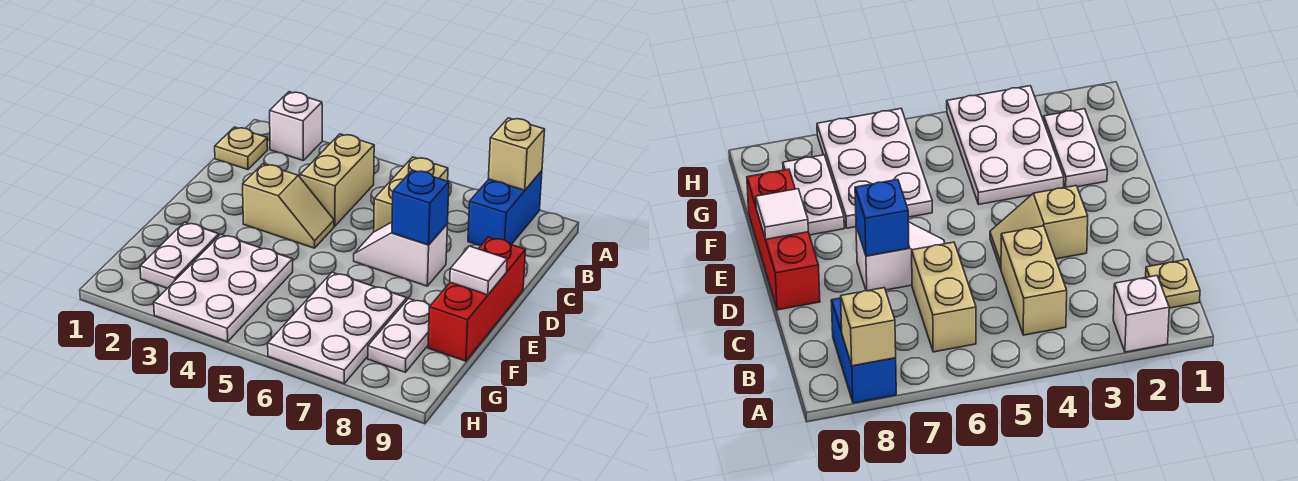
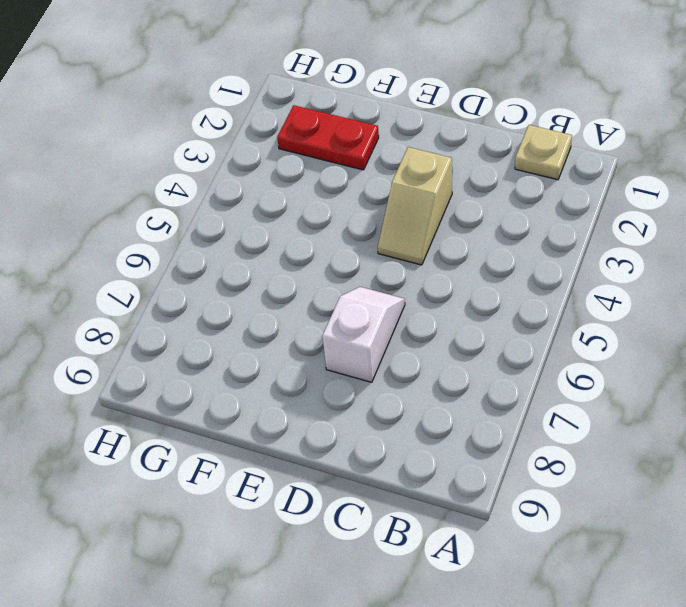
red 1x2 plate [277,105,379,170] -> white 1x2 plate [140,222,219,288]
none -> white 1x1 brick [270,92,322,160]
none -> blue 1x2 brick [468,171,542,246]
none -> tan 1x2 brick [300,134,374,226]

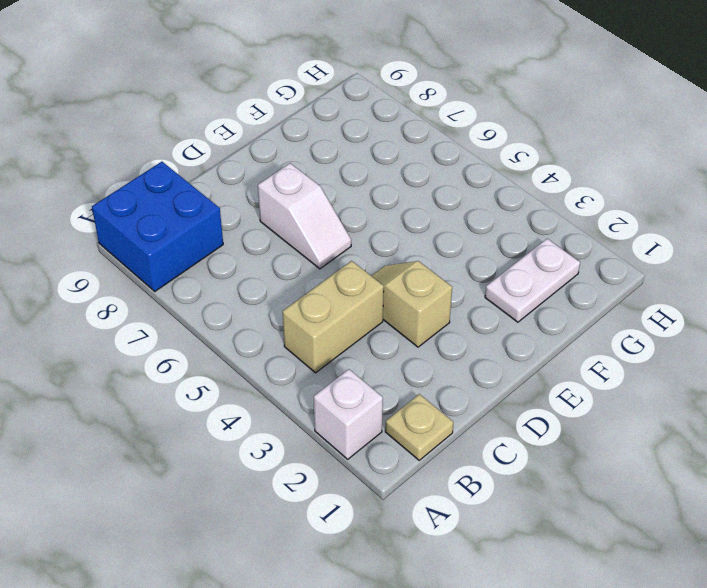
blue 2x2 brick [92,162,223,291] -> blue 1x2 brick [468,171,542,246]
none -> tan 1x2 brick [374,157,448,232]
none -> red 1x3 brick [428,237,526,361]
none -> white 2x3 plate [154,234,293,342]

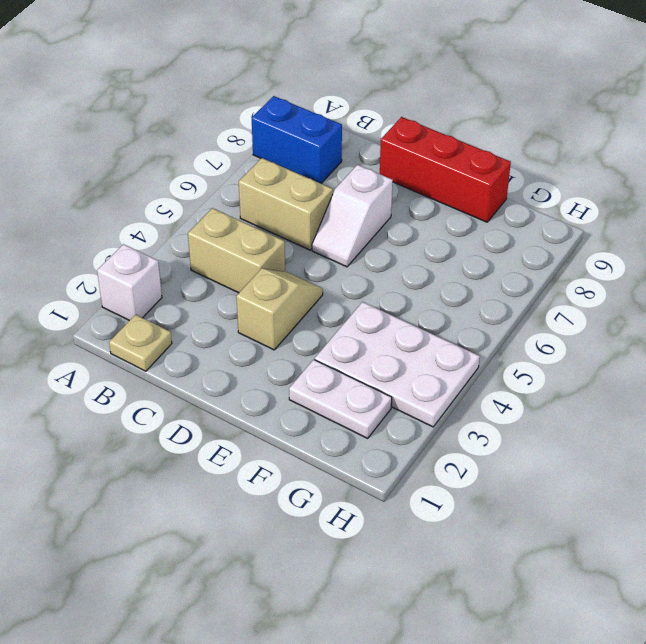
none -> white 2x3 plate [268,272,407,383]
none -> white 1x2 plate [368,299,430,372]
none -> tan 1x1 brick [489,118,545,190]

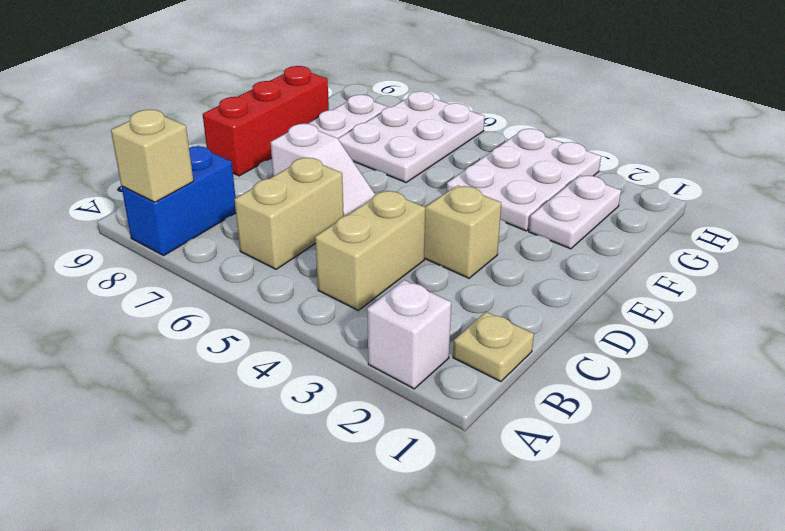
none -> blue 1x1 brick [392,170,449,245]
none -> white 1x1 tile [450,246,507,295]

